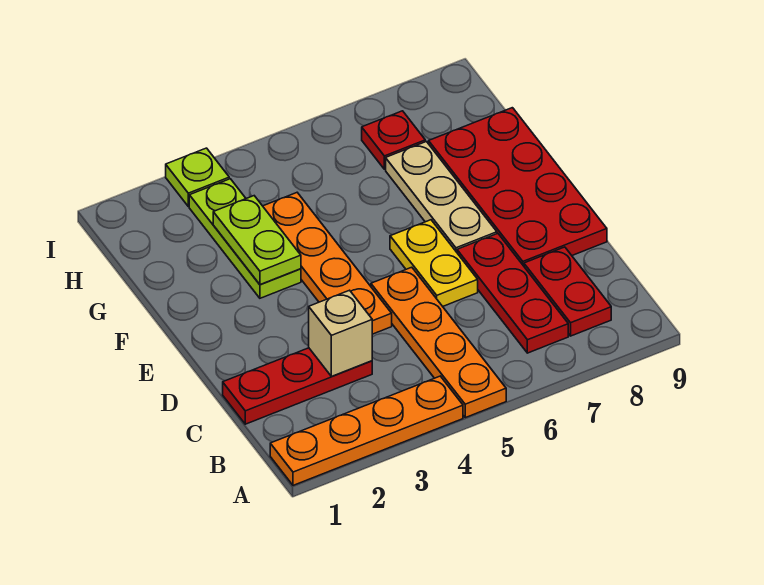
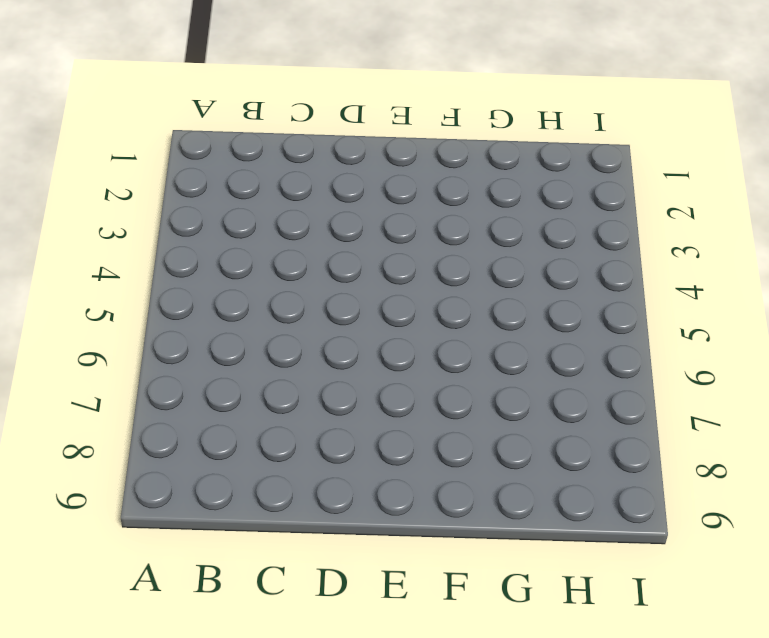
none -> orange 1x4 plate [270,376,463,485]
none -> orange 1x4 plate [371,267,506,418]
none -> red 1x3 plate [457,233,568,353]

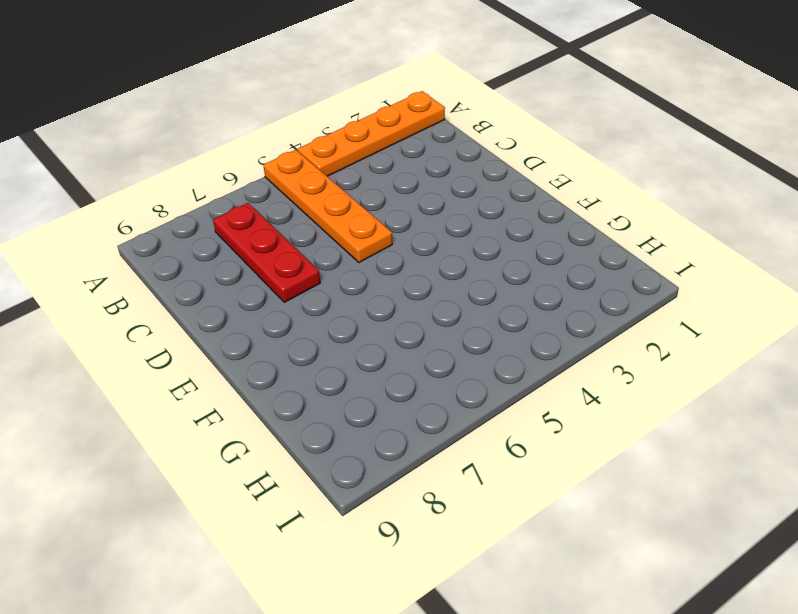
none -> red 1x2 plate [524,247,611,336]
none -> red 1x3 plate [223,348,372,424]
none -> orange 1x4 plate [263,193,392,334]

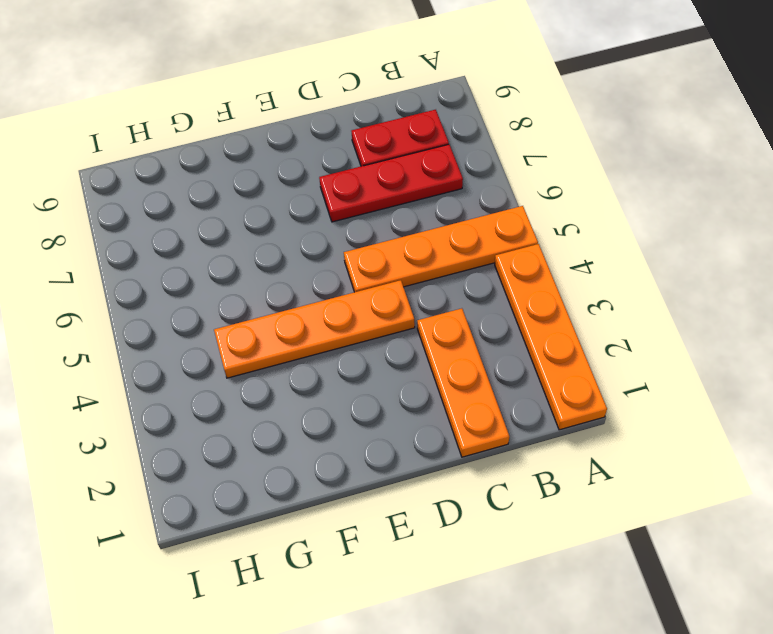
orange 1x3 plate [417,308,509,457] -> red 1x3 plate [223,348,372,424]
none -> yellow 1x2 plate [390,220,478,306]
none -> red 2x4 plate [429,108,607,266]
none -> tan 1x3 plate [386,142,497,252]

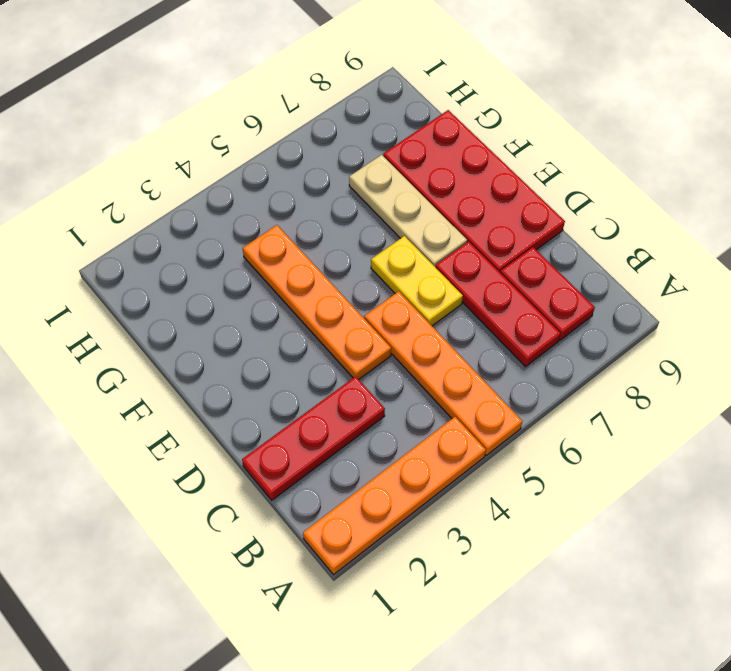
none -> lime 1x3 plate [189,179,301,298]
none -> red 1x1 plate [362,111,425,169]
none -> lime 1x1 plate [166,148,229,207]

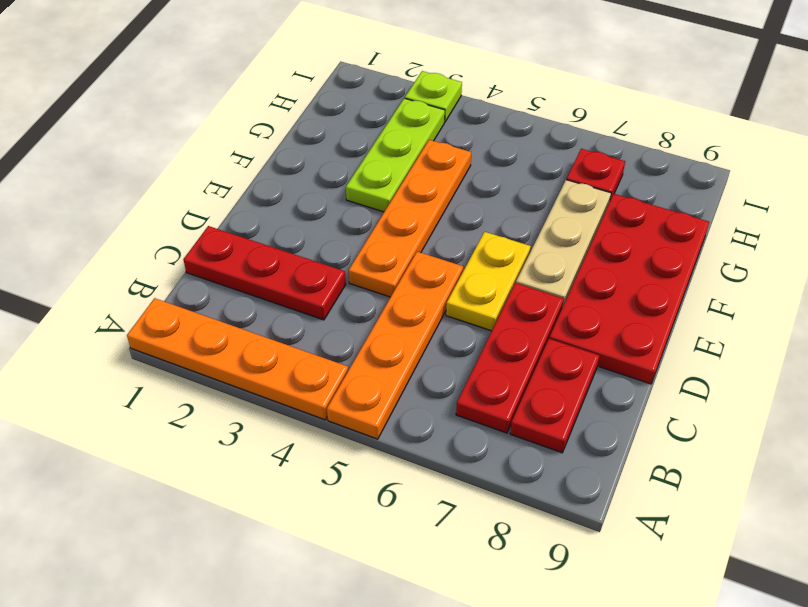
none -> tan 1x1 brick [309,290,372,376]
none -> lime 1x2 plate [213,196,301,285]

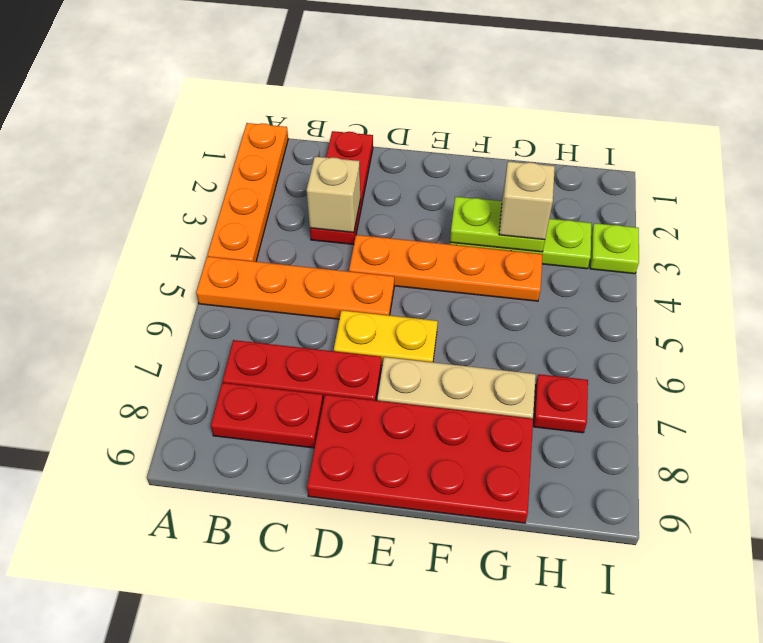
tan 1x1 brick [499,162,555,240] -> none

